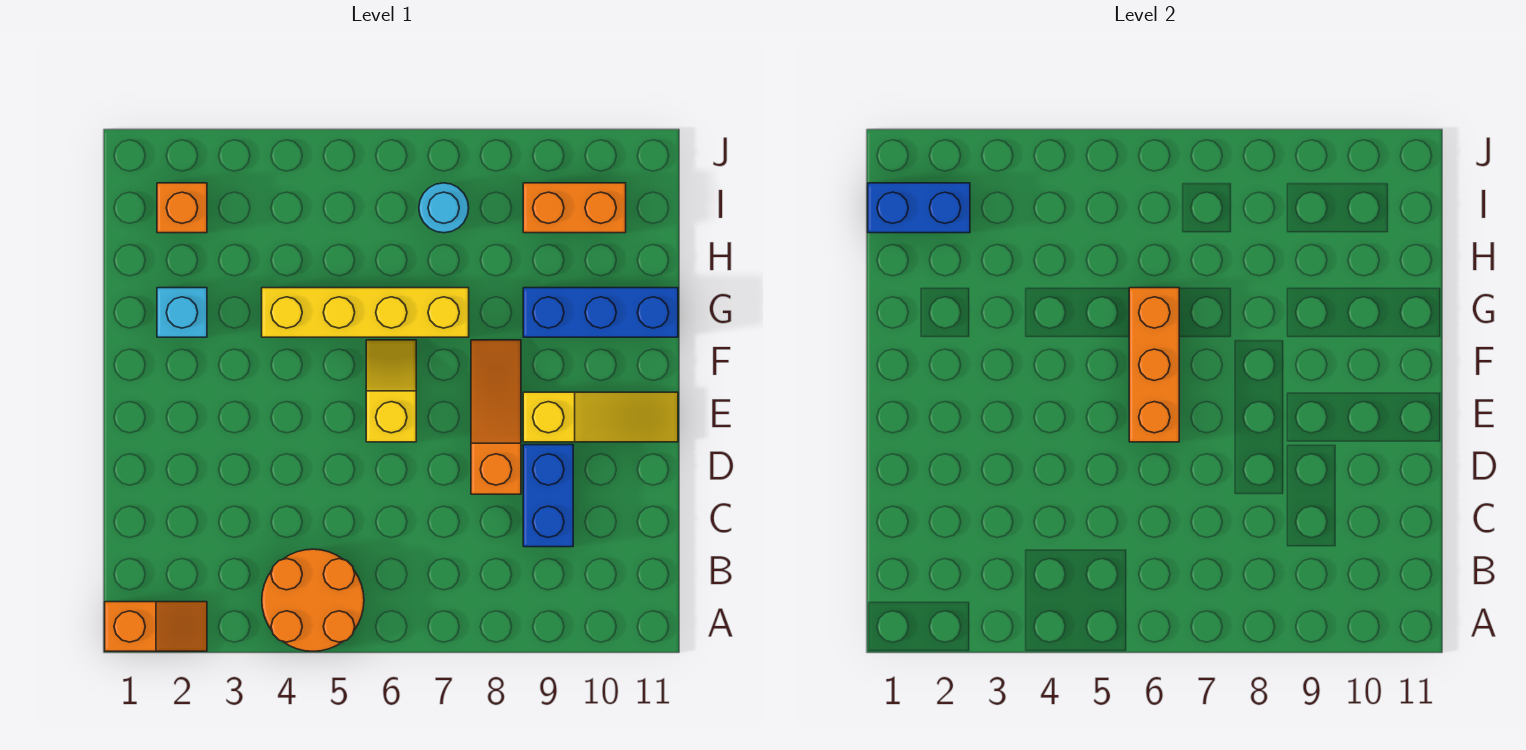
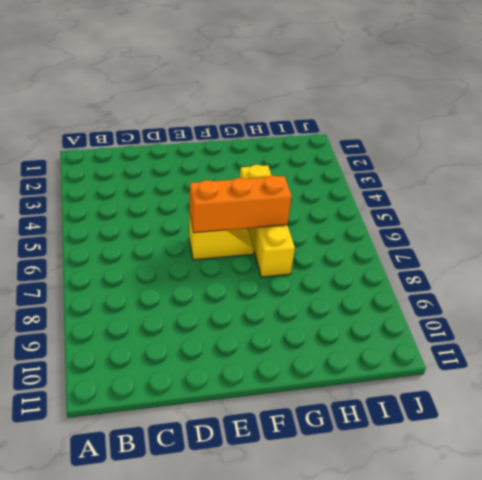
none -> orange 1x2 slope [105,602,207,651]
none -> orange 2x2 round brick [262,549,364,651]
none -> blue 1x2 brick [523,445,573,547]

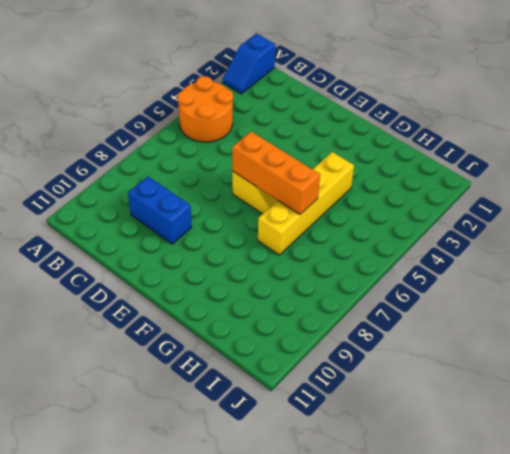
blue 1x2 slope [223,33,275,94] -> orange 1x2 slope [105,602,207,651]
none -> orange 1x3 slope [471,340,521,494]
none -> yellow 1x3 slope [523,392,678,442]
none -> cyan 1x1 brick [157,288,207,337]

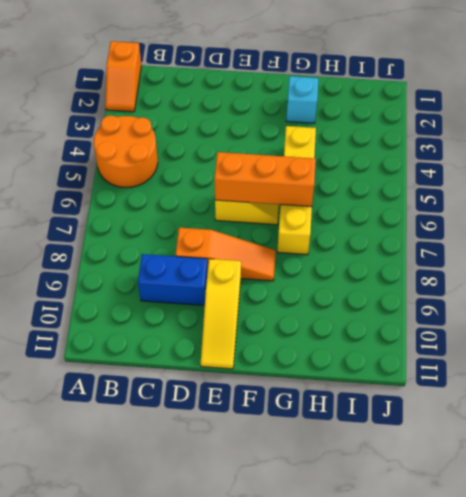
none -> blue 1x3 brick [523,288,678,337]
none -> orange 1x1 brick [157,183,207,233]
none -> cyan 1x1 round brick [419,183,469,233]

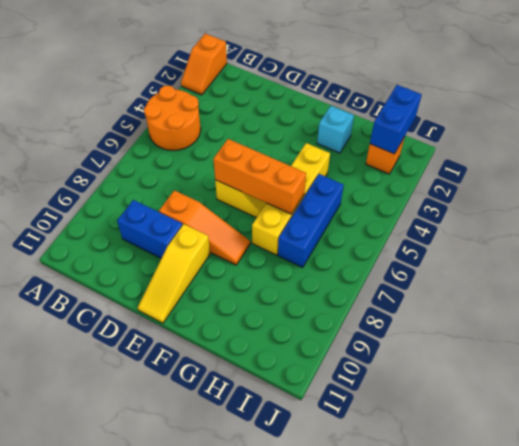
blue 1x3 brick [278,174,344,267] -> blue 1x3 brick moved to [523,288,678,337]
none -> cyan 1x1 round brick [419,183,469,233]
none -> orange 1x2 brick [523,183,626,233]

